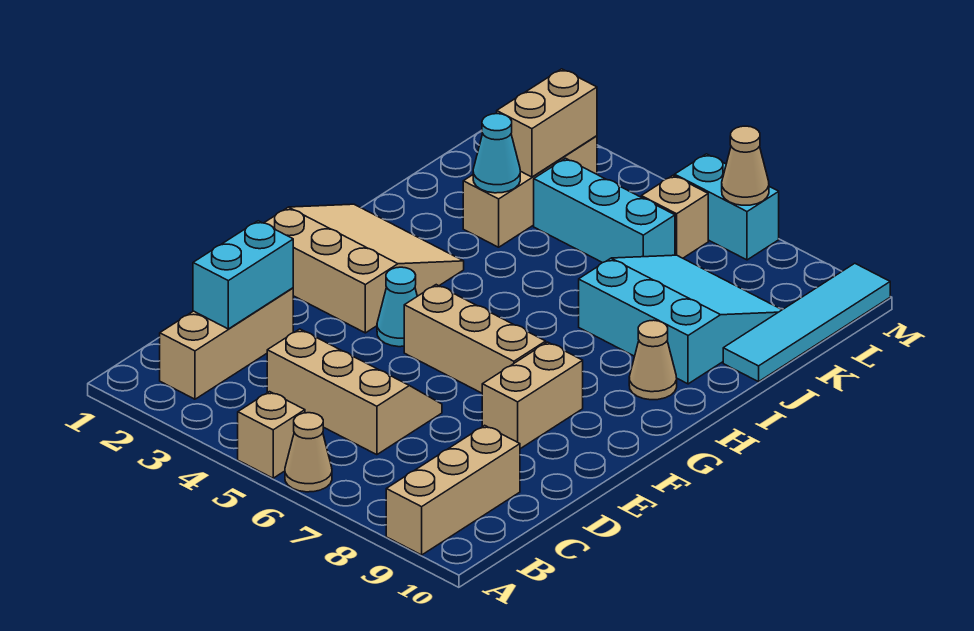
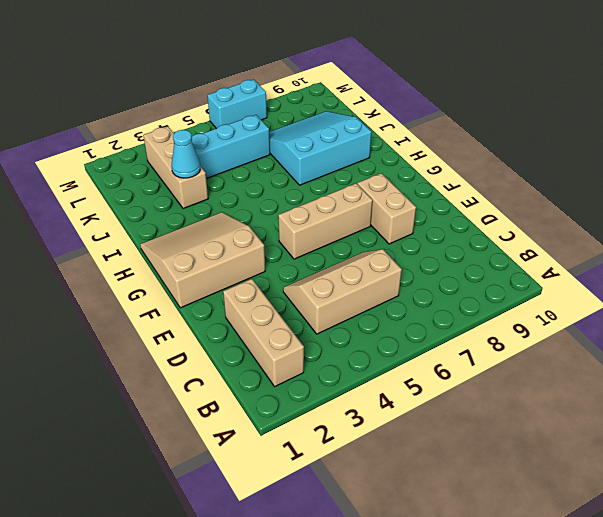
none -> tan 1x1 brick [238,392,305,478]
none -> tan 1x1 cone [285,413,332,492]
none -> tan 1x3 brick [386,425,520,555]

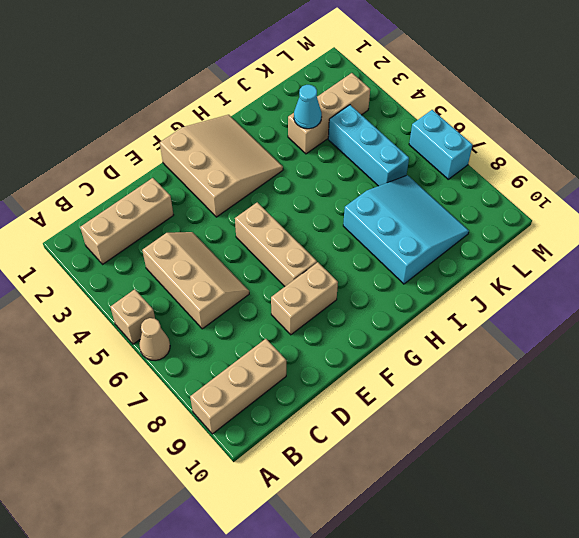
none -> cyan 1x1 cone [377,267,417,347]
none -> tan 1x1 cone [629,320,677,400]
none -> cyan 1x4 tile [723,263,890,382]

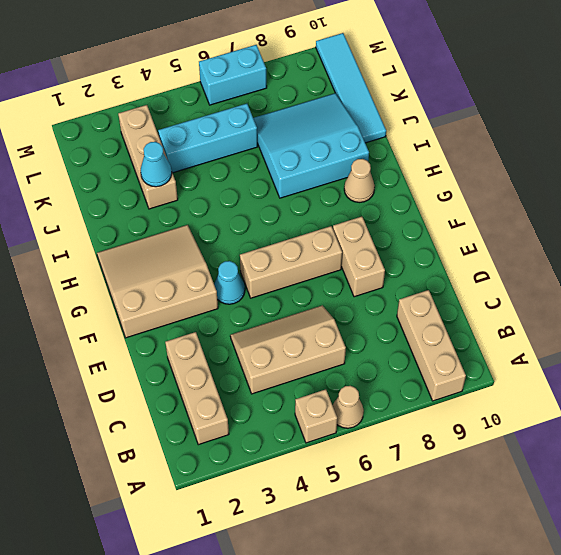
none -> tan 1x1 brick [641,175,708,258]
none -> cyan 1x2 brick [193,221,293,329]
none -> tan 1x2 brick [497,69,597,177]

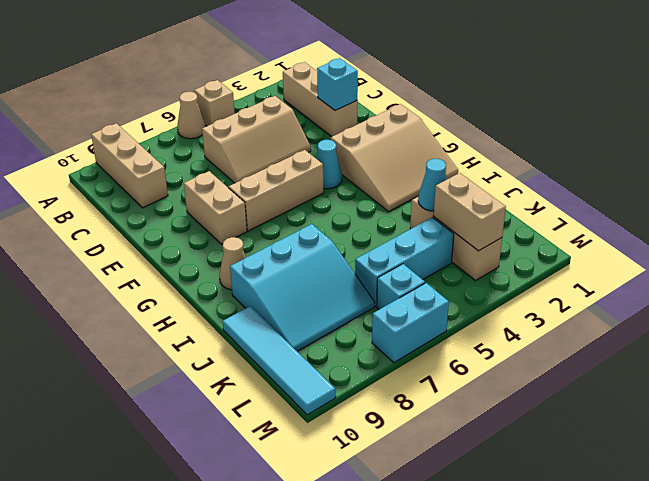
cyan 1x1 brick [317,58,358,111] -> cyan 1x2 brick [193,221,293,329]
cyan 1x1 brick [377,264,425,309] -> tan 1x1 brick [641,175,708,258]
none -> tan 1x1 cone [722,126,769,205]

